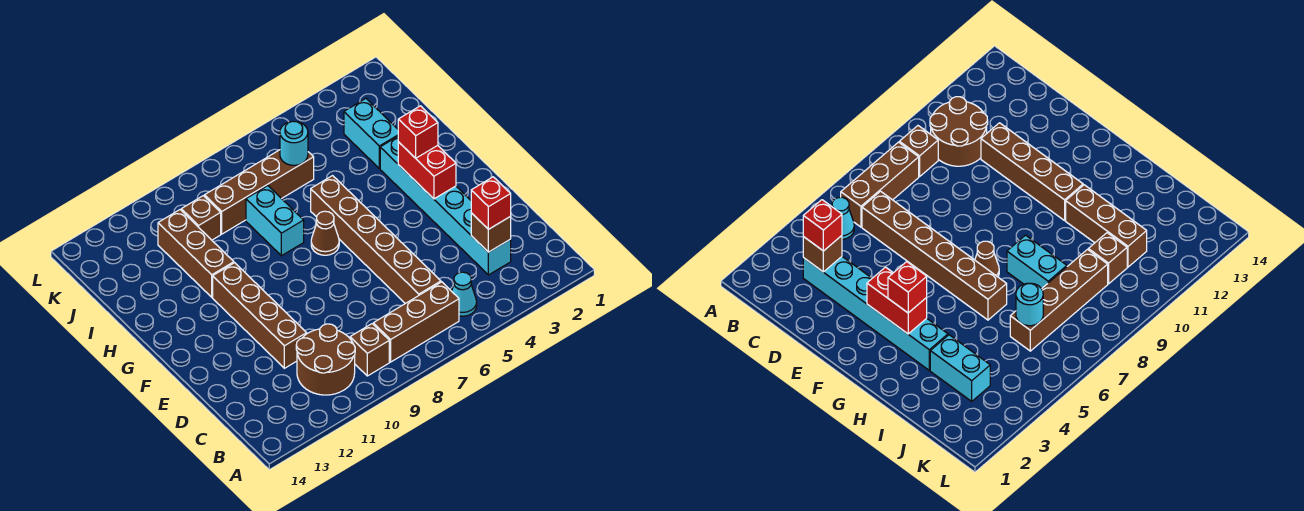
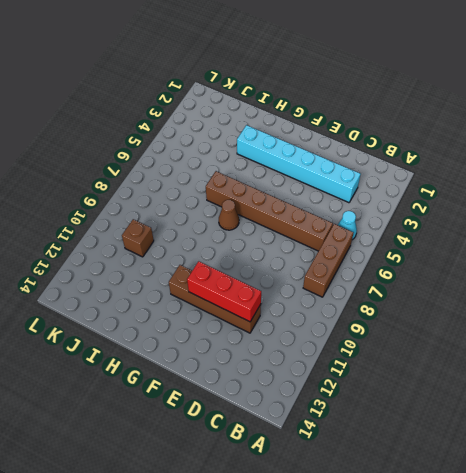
red 1x3 brick [187,261,261,322] -> none
none -> brown 1x1 brick [350,324,389,376]
none -> brown 2x2 round brick [296,324,355,395]
none -> cyan 1x2 brick [246,186,304,256]

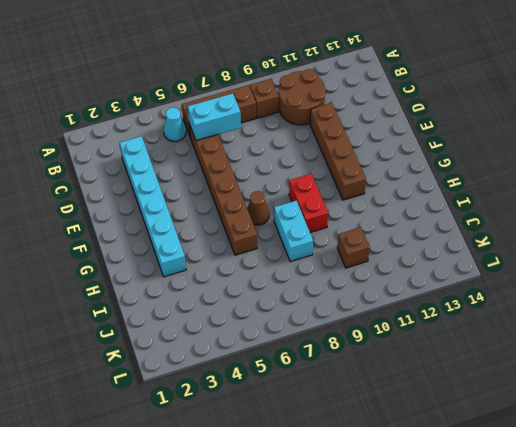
cyan 1x2 brick [188,93,241,141] -> cyan 1x2 brick turned to [344,99,398,168]
red 1x2 brick [289,174,328,233] -> red 1x2 brick moved to [398,142,456,199]
none -> brown 1x3 brick [158,210,234,297]
none -> brown 1x4 brick [204,150,314,234]
none -> brown 1x1 brick [471,213,511,252]

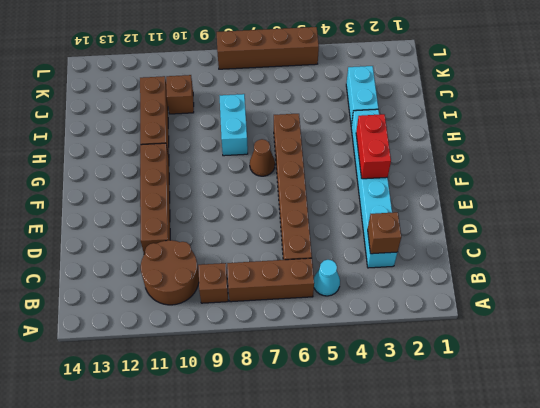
brown 1x4 brick [217,27,319,69] -> brown 1x4 brick moved to [204,150,314,234]
none -> cyan 1x1 round brick [280,121,308,165]
none -> red 1x1 brick [471,177,511,229]
none -> red 1x1 brick [398,106,438,158]

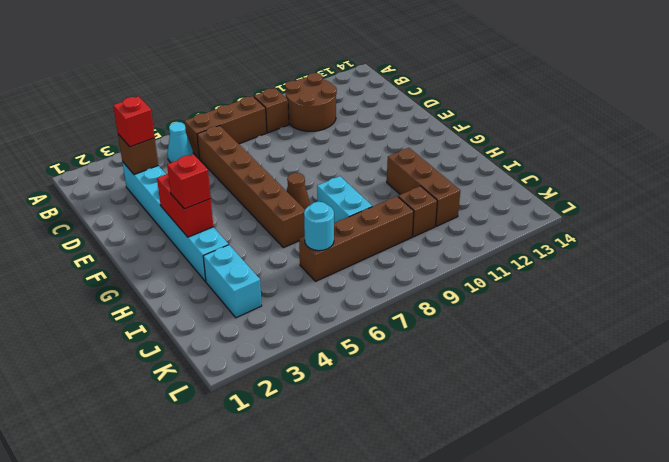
none -> brown 1x4 brick [213,263,307,368]

